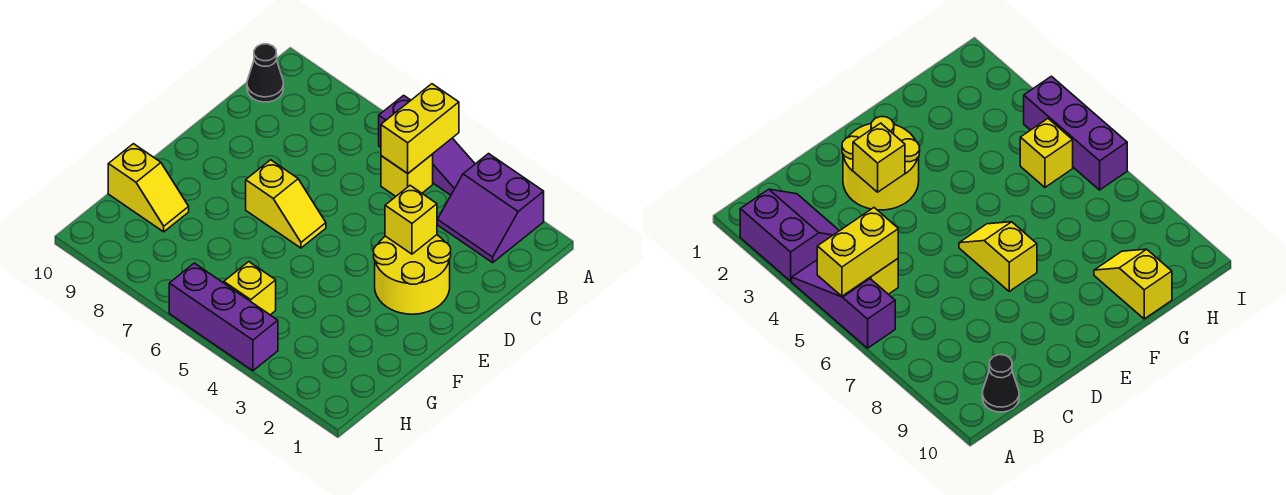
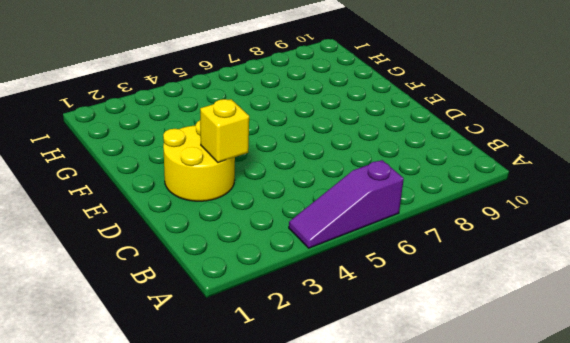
none -> purple 2x2 slope [437,154,544,263]
none -> yellow 1x1 brick [381,154,433,196]

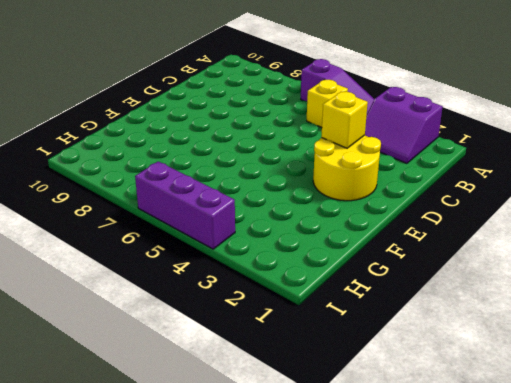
none -> black 1x1 cone [247,44,283,102]
none -> yellow 1x2 slope [246,160,326,248]

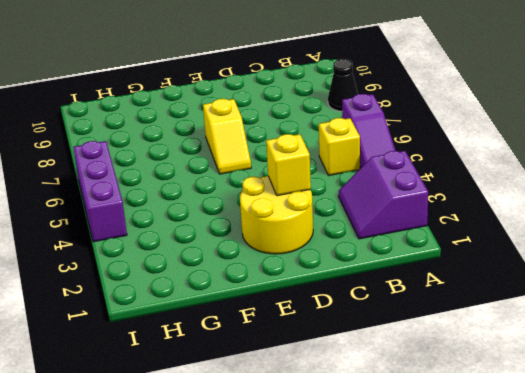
black 1x1 cone [328,59,358,111] -> black 1x1 cone moved to [247,44,283,102]
none -> yellow 1x2 slope [108,144,189,232]
none -> yellow 1x1 brick [224,262,276,315]

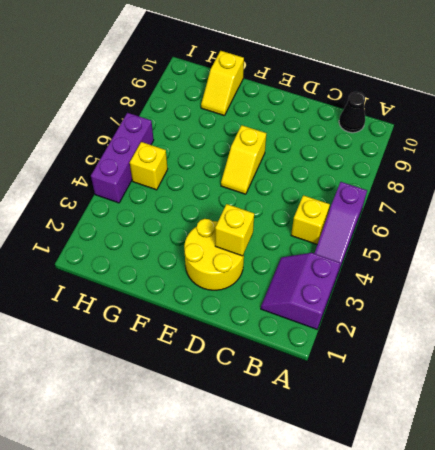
none -> yellow 1x2 brick [381,84,459,173]

